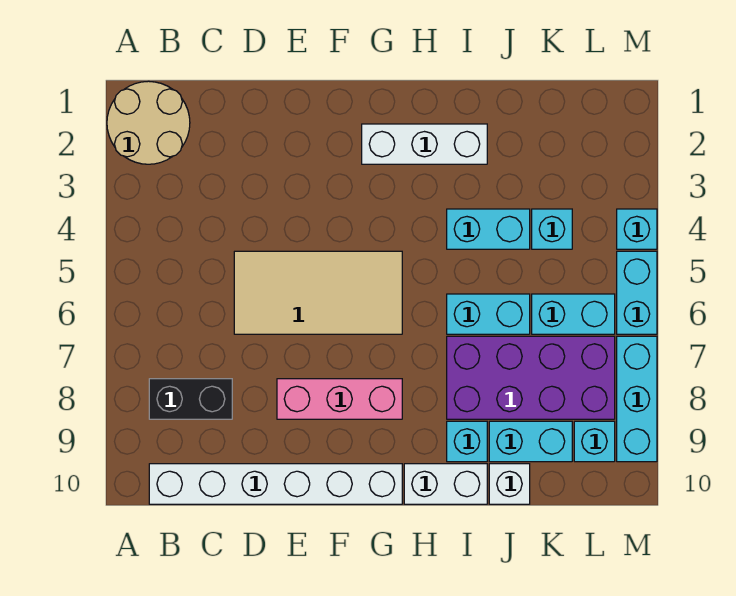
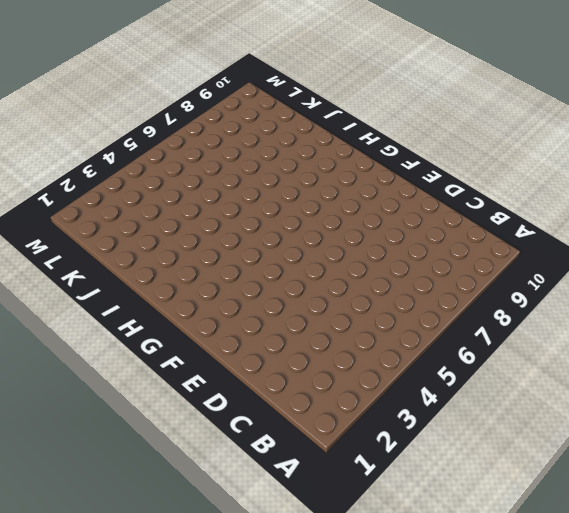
none -> tan 2x2 round brick [107,81,190,164]
none -> black 1x2 brick [149,379,232,419]
none -> white 1x6 brick [149,464,402,504]

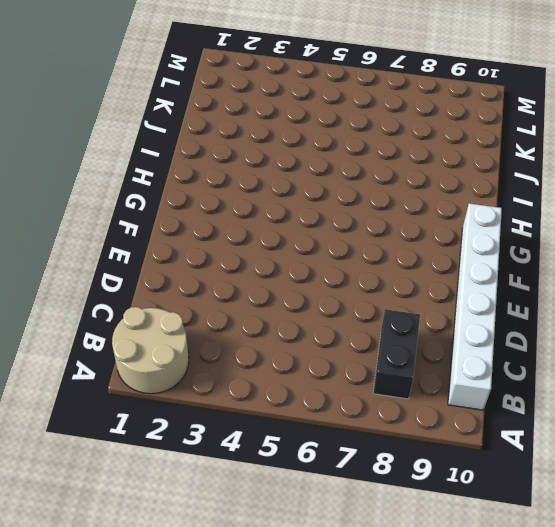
none -> tan 2x4 tile [234,251,402,334]
none -> pink 1x3 brick [277,379,402,419]
none -> white 1x3 brick [362,124,487,164]

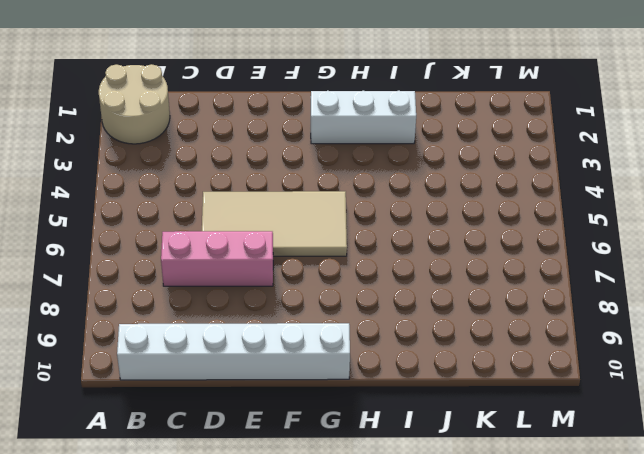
pink 1x3 brick [161,231,273,286] -> pink 1x3 brick moved to [277,379,402,419]
none -> black 1x2 brick [149,379,232,419]
none -> white 1x2 brick [404,464,487,504]
none -> cyan 1x2 brick [447,209,530,249]

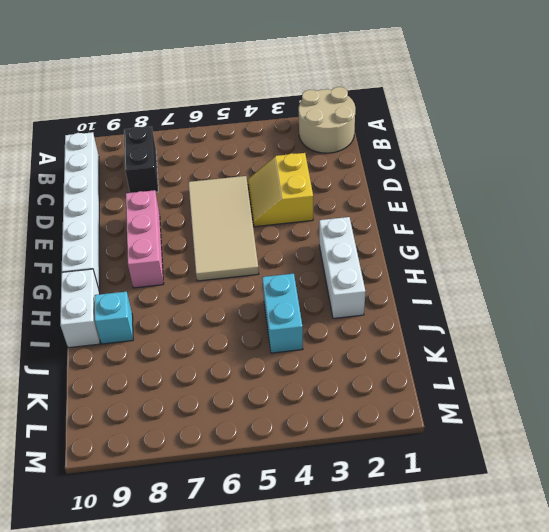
yellow 2x2 slope [248,153,313,227] -> none
none -> cyan 1x2 brick [447,294,530,334]
none -> purple 2x4 brick [447,336,615,419]
none -> cyan 1x2 brick [489,421,572,462]

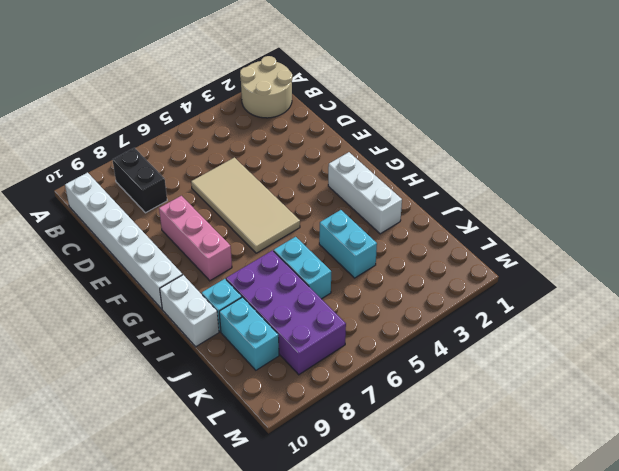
none -> white 1x1 brick [489,464,530,504]
none -> cyan 1x1 brick [532,209,572,249]
none -> cyan 1x2 brick [532,294,615,334]

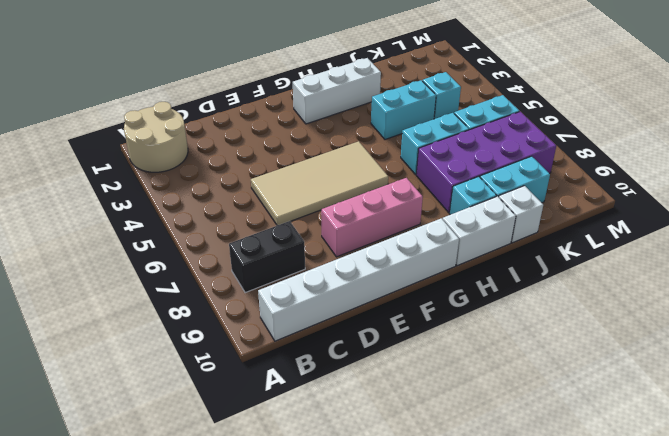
none -> cyan 1x1 brick [574,421,615,462]
none -> cyan 1x1 brick [617,209,657,249]
none -> cyan 1x2 brick [617,251,657,334]

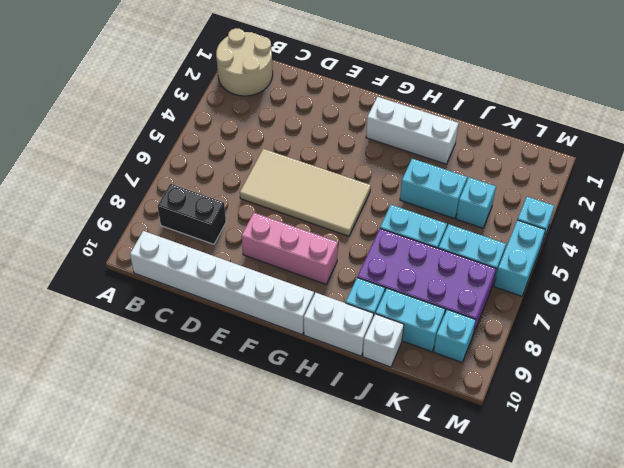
none -> cyan 1x3 brick [617,336,657,462]

